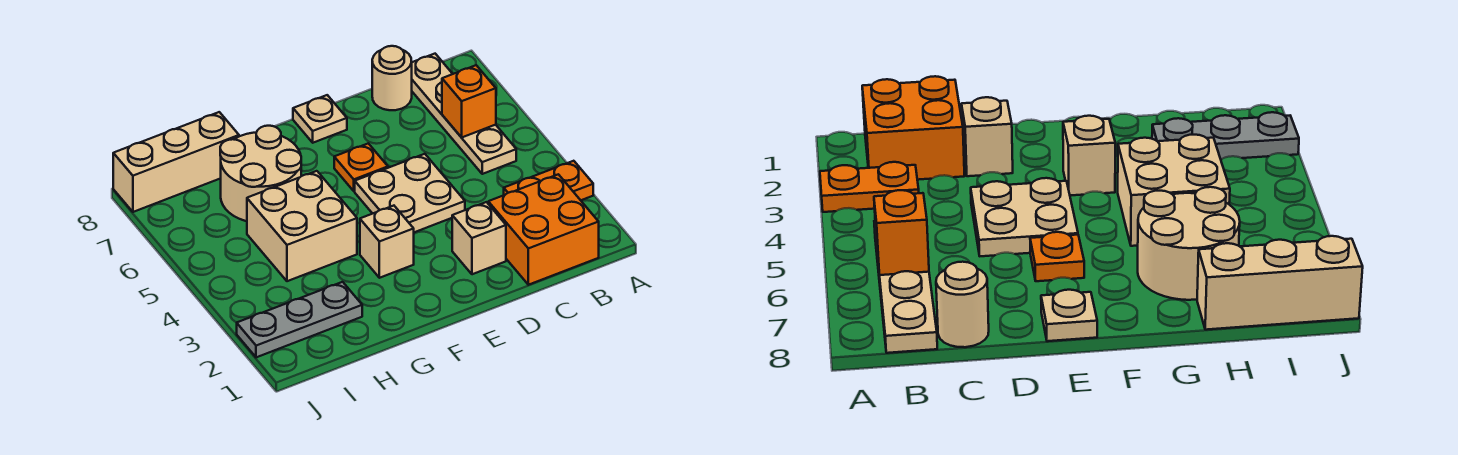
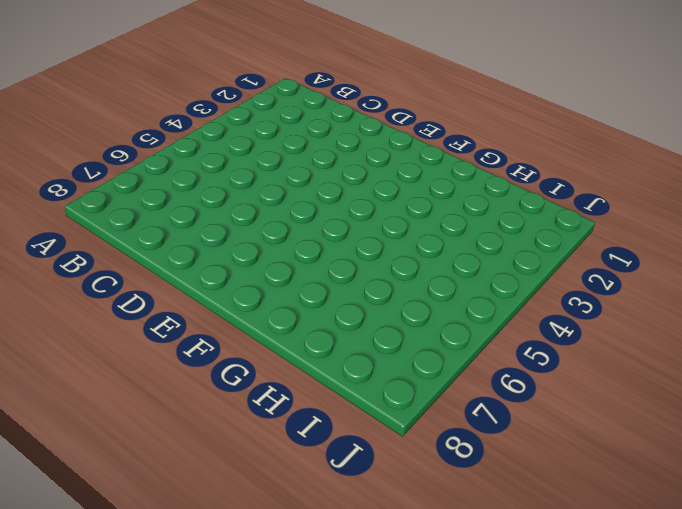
none -> orange 1x2 plate [504,161,593,200]
none -> orange 2x2 brick [488,174,599,285]
none -> tan 1x4 plate [412,54,516,174]

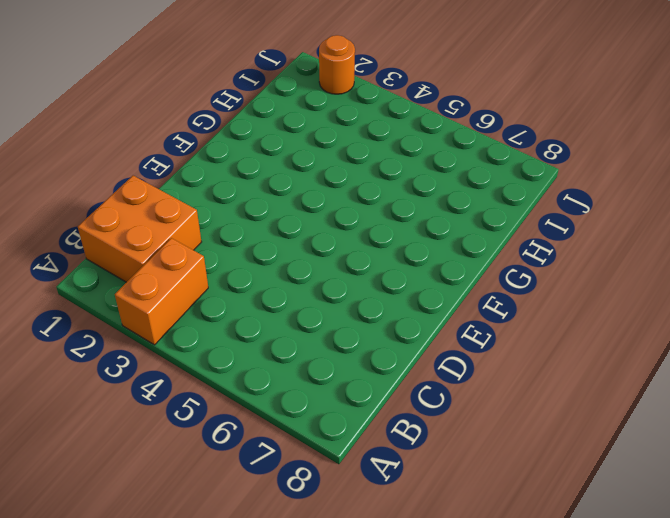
orange 1x2 brick [115,238,208,345] -> orange 1x2 plate [504,161,593,200]
orange 1x1 round brick [319,35,355,94] -> grey 1x3 plate [237,282,362,357]
none -> tan 1x4 plate [412,54,516,174]
none -> tan 1x1 round brick [372,46,412,110]
none -> tan 1x1 brick [452,202,506,274]

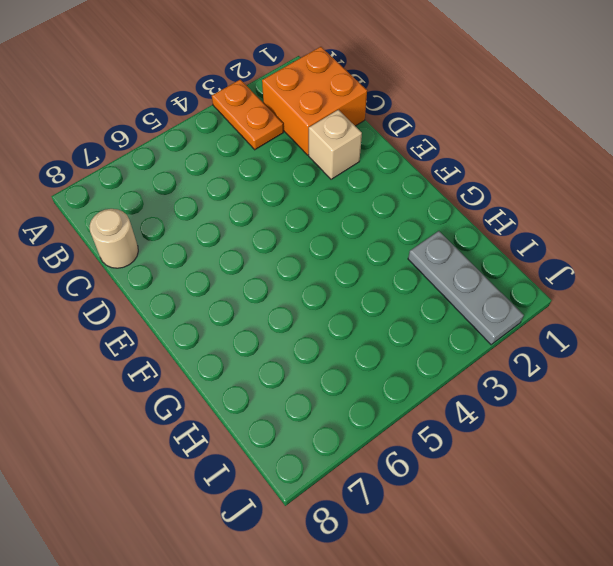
none -> tan 1x4 plate [412,54,516,174]
none -> tan 2x2 plate [355,154,465,232]
none -> orange 1x1 plate [334,143,388,191]

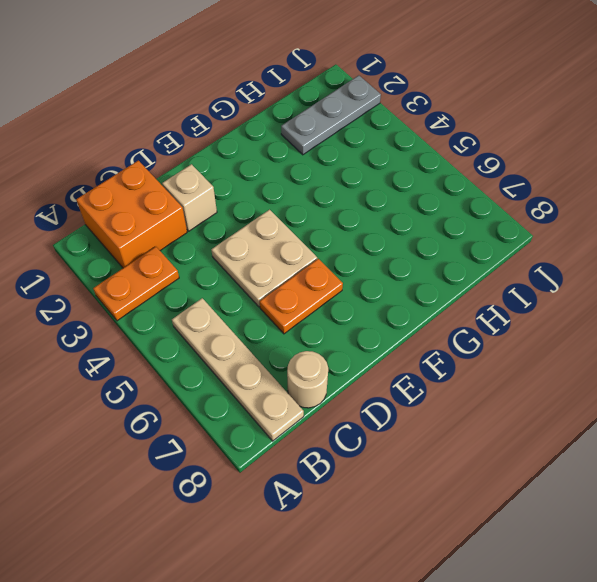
orange 1x2 plate [260,259,343,334] -> orange 1x1 plate [334,143,388,191]
none -> tan 1x1 plate [293,95,347,143]
none -> tan 1x1 brick [360,206,414,278]
none -> tan 2x2 brick [247,171,357,281]

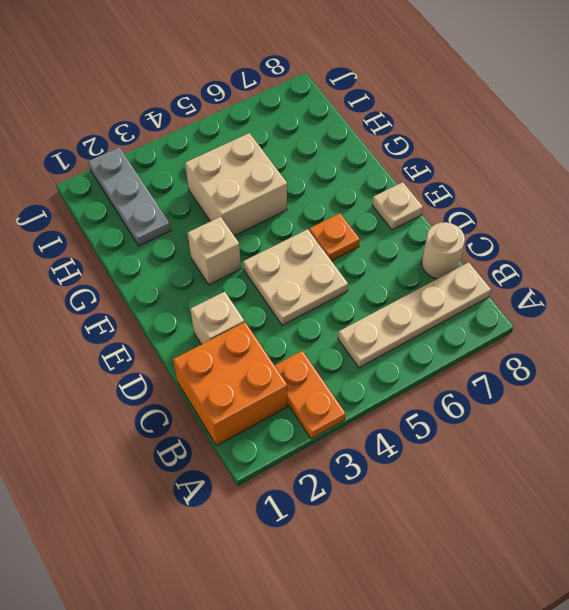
none -> tan 2x2 round brick [220,126,301,221]
none -> tan 1x3 brick [113,112,239,212]
none -> orange 1x1 brick [442,65,496,137]

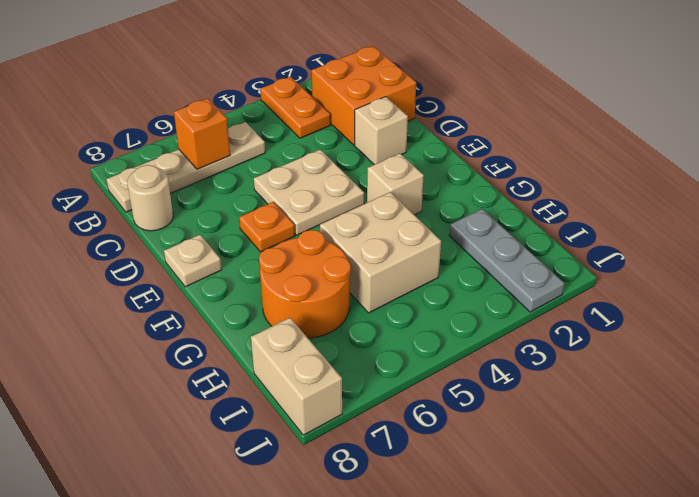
orange 2x2 round brick [259,230,351,338] -> tan 2x2 round brick [220,126,301,221]
tan 1x2 brick [251,318,342,435] -> tan 1x3 brick [113,112,239,212]

